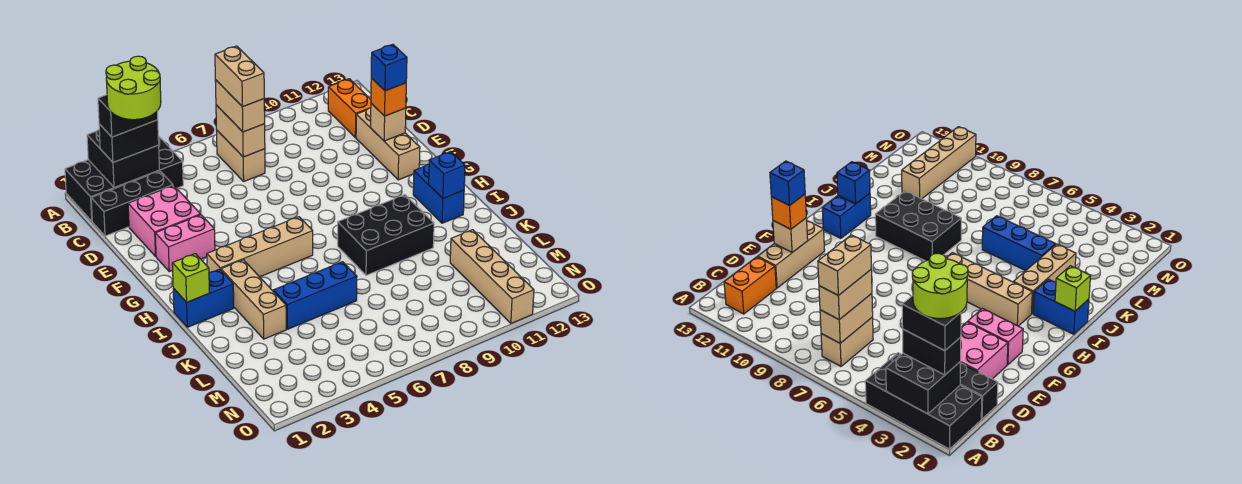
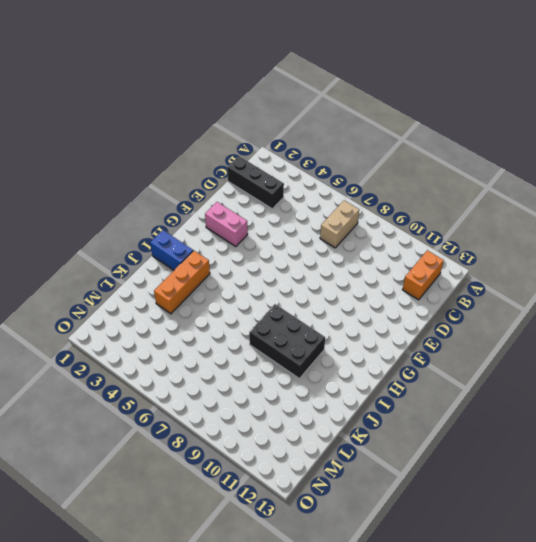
orange 1x3 brick [154,251,210,314] -> tan 1x3 brick [221,260,286,339]
none -> black 2x4 brick [65,136,183,221]
none -> pink 2x2 brick [128,185,201,256]
none -> tan 1x3 brick [356,108,420,180]

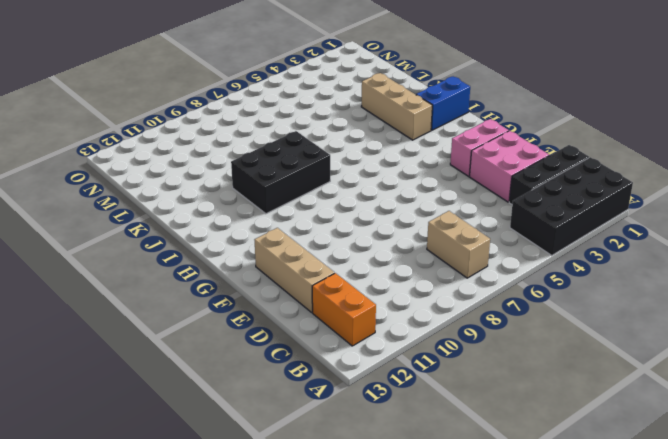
none -> tan 1x4 brick [207,217,313,277]
none -> blue 1x2 brick [413,164,464,223]
none -> blue 1x3 brick [273,262,357,329]

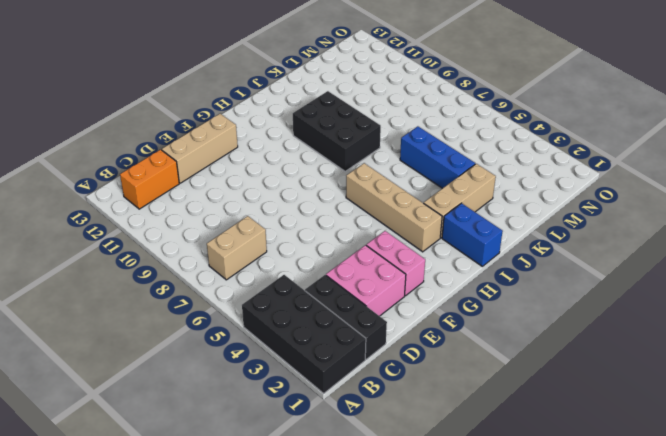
none -> blue 1x2 brick [413,164,464,223]
none -> tan 1x4 brick [450,230,534,323]
none -> black 2x2 brick [87,130,159,188]

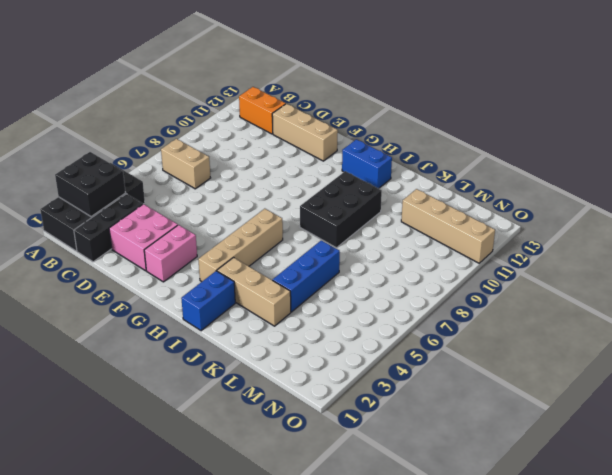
none -> tan 1x2 brick [216,105,265,157]
none -> tan 1x1 brick [371,103,406,141]
none -> lime 1x1 brick [172,254,209,302]

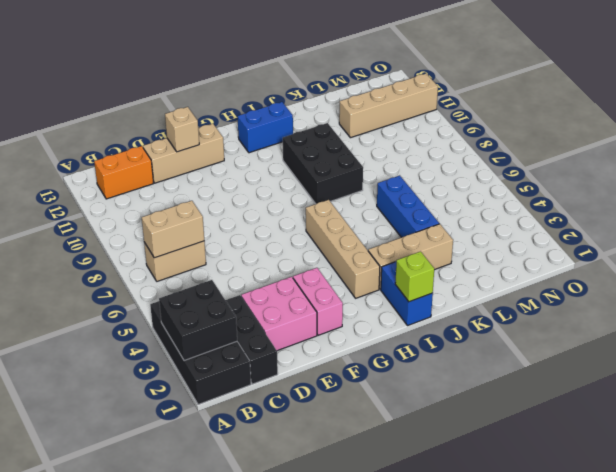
none -> blue 1x1 brick [429,151,465,198]
none -> black 1x2 brick [99,120,159,162]
none -> tan 1x2 brick [215,80,265,132]

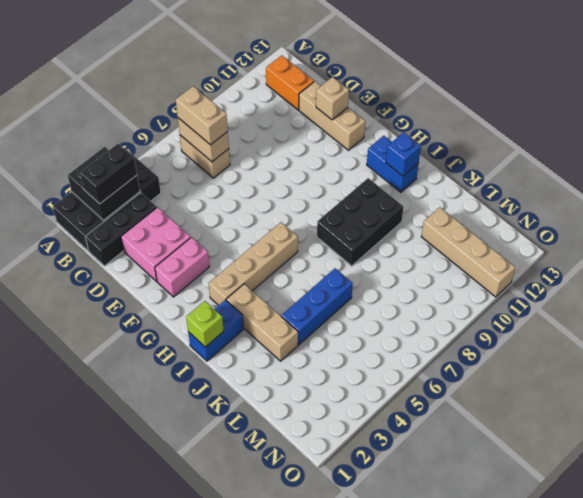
none -> orange 1x1 brick [371,78,406,116]
none -> black 1x2 brick [98,95,158,137]
none -> tan 1x2 brick [215,46,264,107]

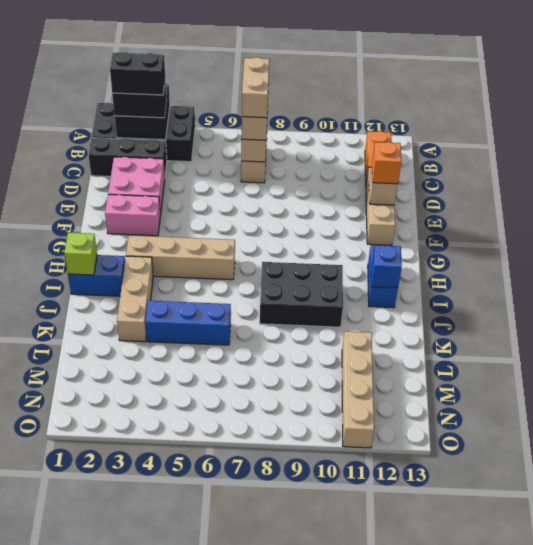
none -> blue 1x1 brick [371,44,407,91]
none -> lime 2x2 round brick [106,56,161,120]

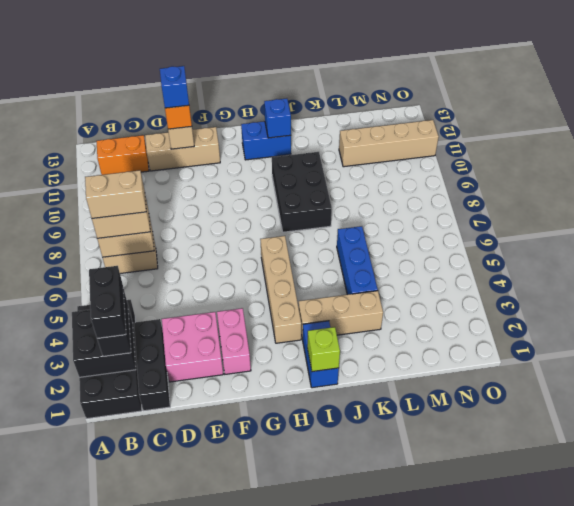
none -> lime 2x2 round brick [106,56,161,120]

